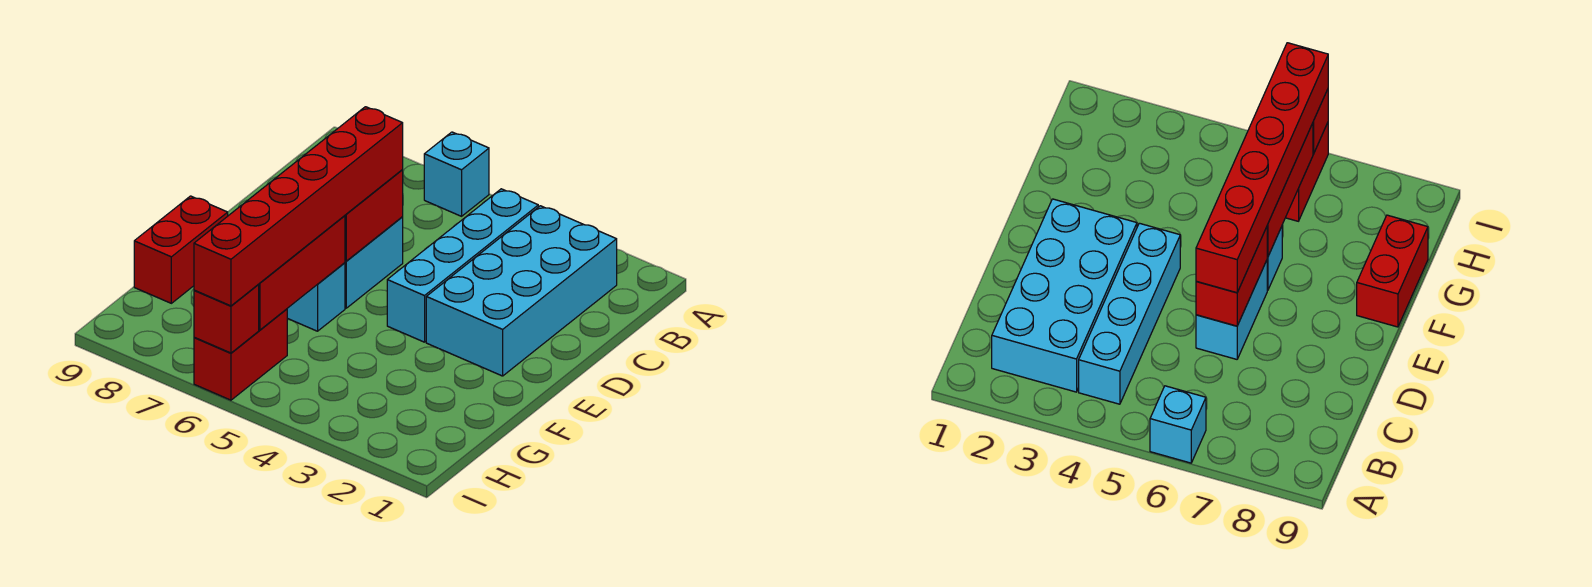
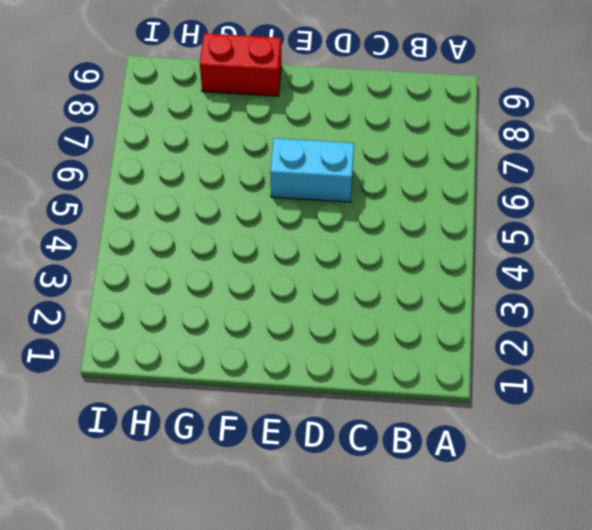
none -> cyan 1x1 brick [424,132,489,216]
none -> cyan 2x4 brick [426,206,617,376]

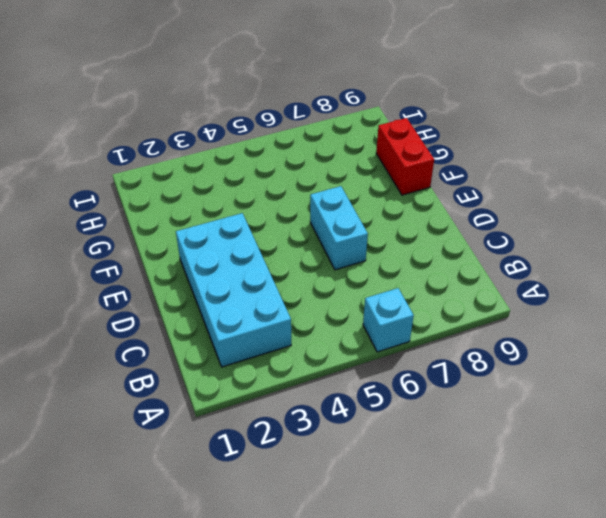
none -> cyan 1x4 brick [387,189,538,342]
none -> cyan 1x1 brick [287,263,345,331]

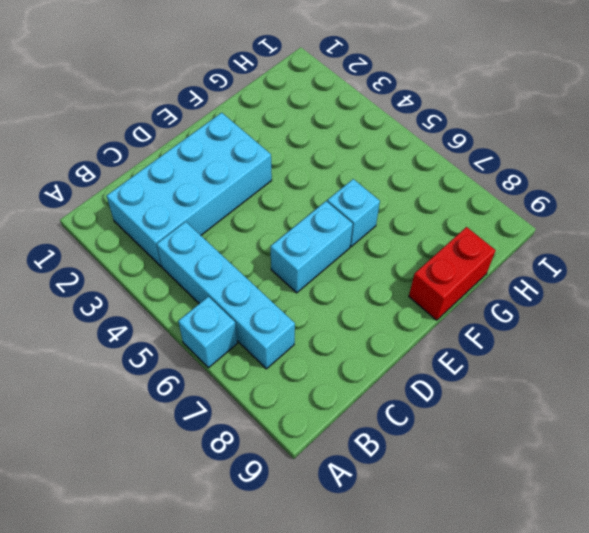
cyan 1x4 brick [157,222,295,369] -> cyan 1x4 brick turned to [387,189,538,342]
none -> red 1x2 brick [194,309,287,400]
none -> red 1x2 brick [345,170,403,261]

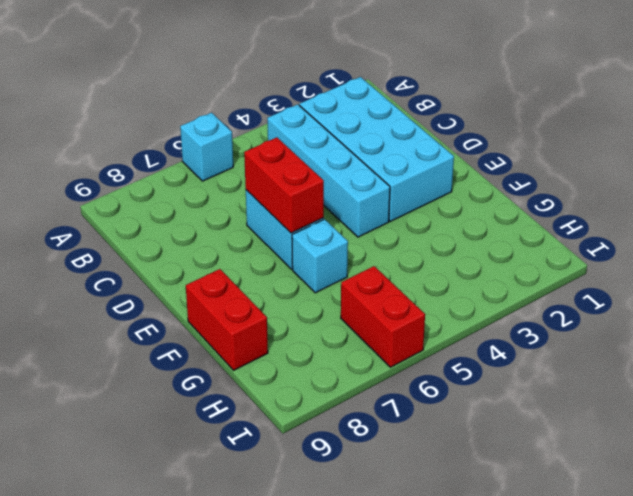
none -> red 1x3 brick [258,216,345,330]
none -> red 1x1 brick [194,285,259,353]

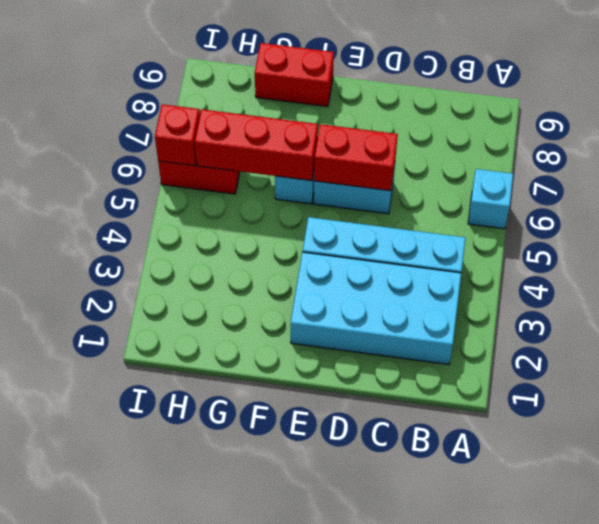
none -> red 1x6 brick [194,107,403,306]

